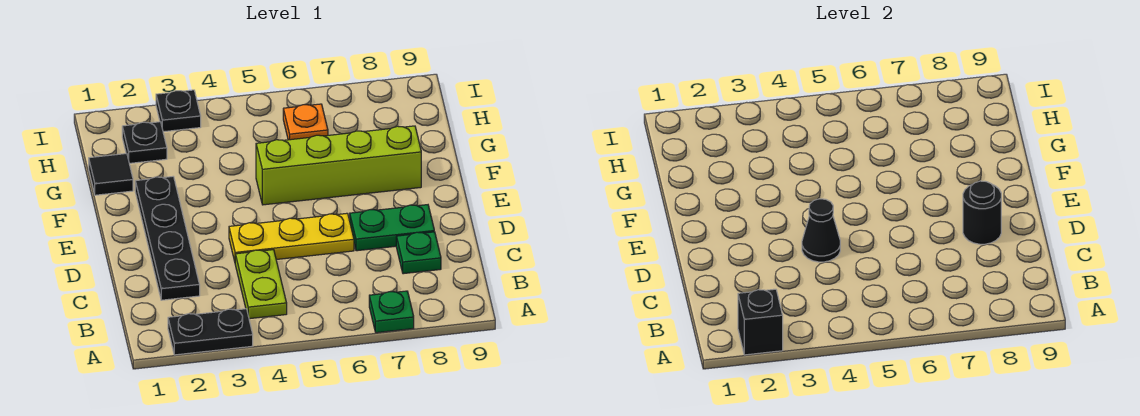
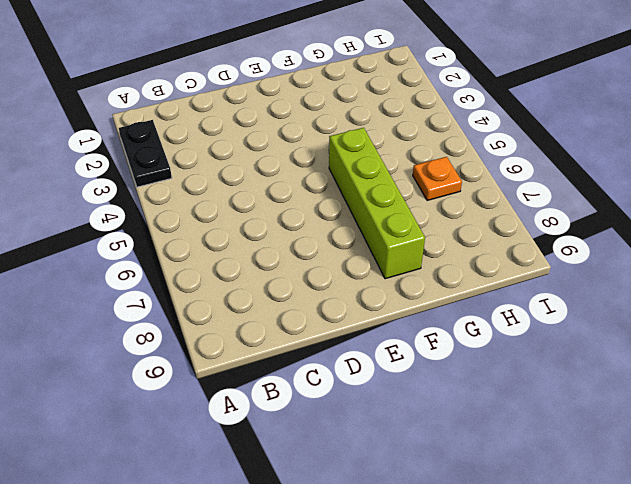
none -> green 1x1 plate [369,291,414,333]
none -> lime 1x2 plate [235,250,287,319]
none -> black 1x4 plate [135,177,200,300]

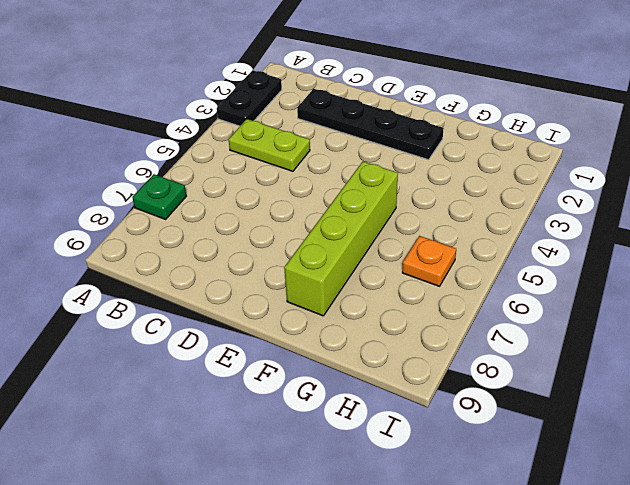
none -> green 1x1 plate [396,232,441,274]
none -> yellow 1x3 plate [229,213,354,261]
none -> green 1x2 plate [350,205,434,251]

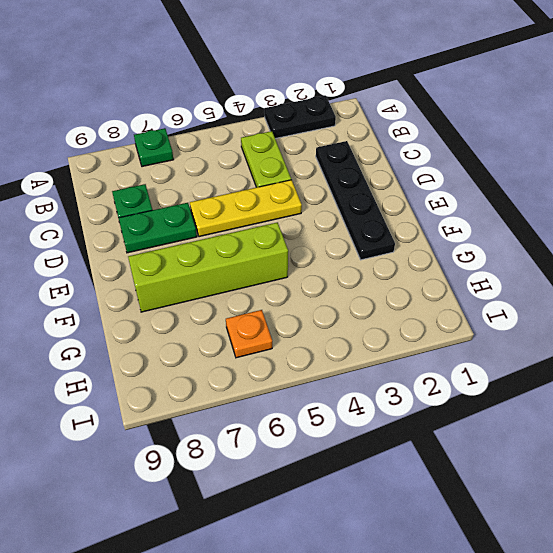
none -> black 1x1 tile [89,154,133,195]
none -> black 1x1 plate [122,122,167,163]
none -> black 1x1 plate [156,90,201,132]

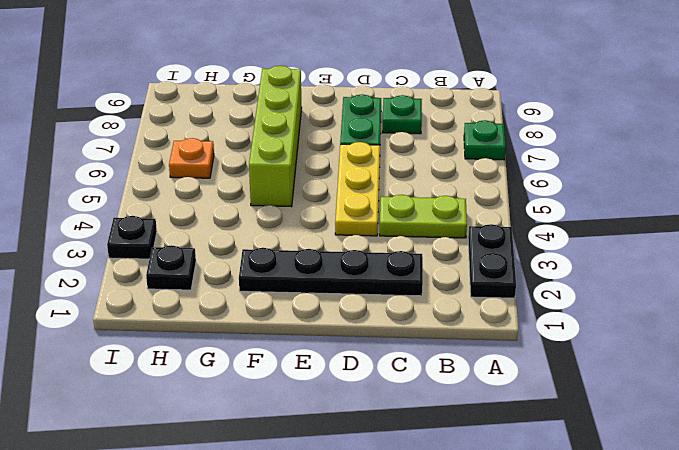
none -> black 1x1 tile [89,154,133,195]
none -> black 1x1 brick [738,289,783,355]
none -> black 1x1 cone [802,199,840,262]

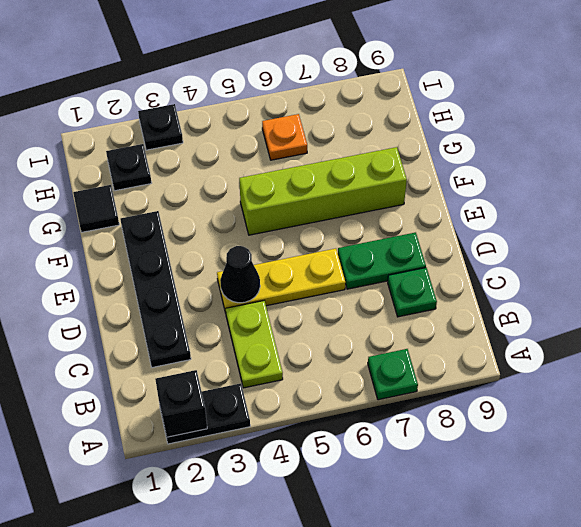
none -> black 1x1 round brick [963,181,1001,244]

